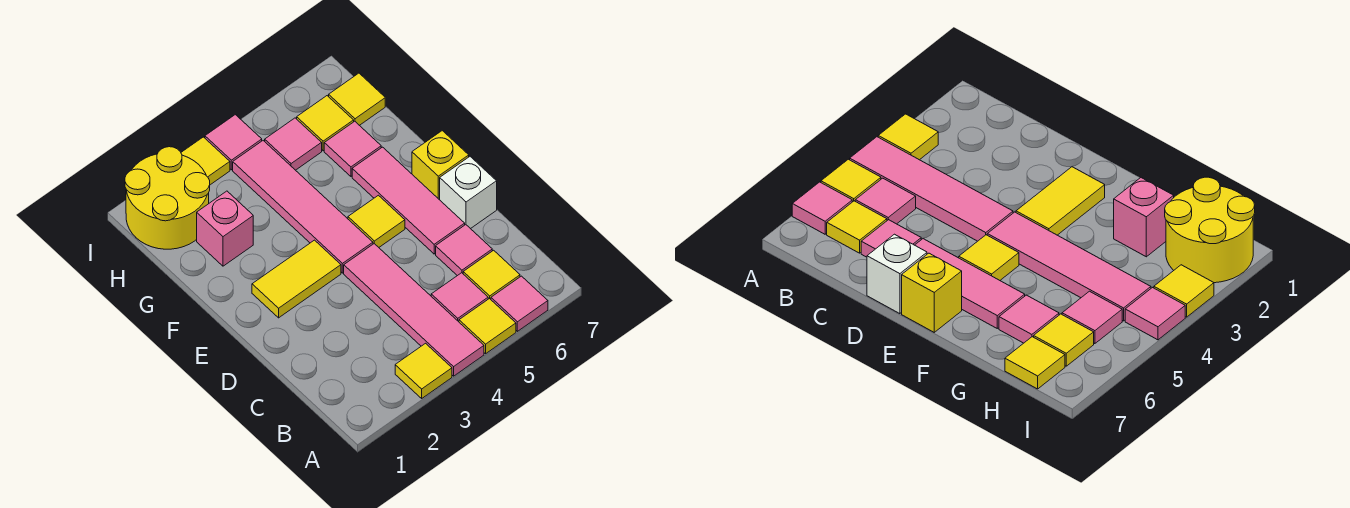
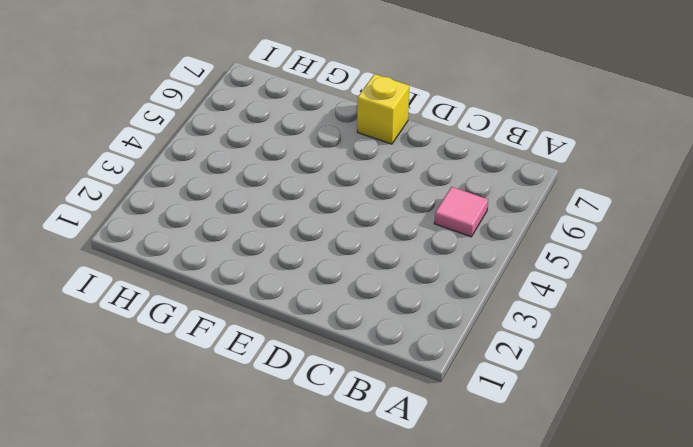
none -> yellow 1x1 tile [395,343,452,398]
none -> pink 1x4 tile [344,244,484,376]
none -> yellow 1x1 tile [459,298,516,354]

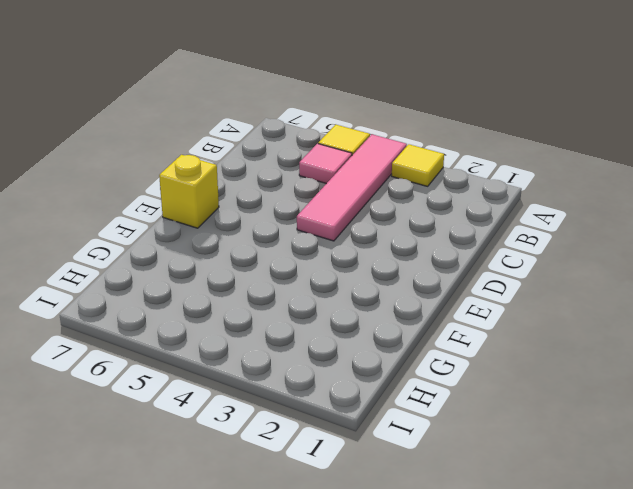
none -> pink 1x1 tile [491,276,548,331]
none -> yellow 1x1 tile [463,250,520,299]
none -> pink 1x1 tile [436,225,492,276]

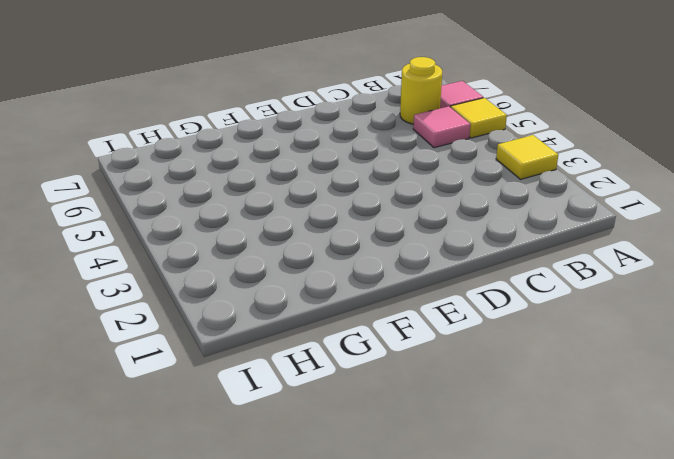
yellow 1x1 round brick [400,57,442,124] -> yellow 1x1 tile [463,250,520,299]
none -> pink 1x4 tile [344,244,484,376]
none -> pink 1x1 tile [436,225,492,276]
none -> pink 1x3 tile [352,147,465,254]

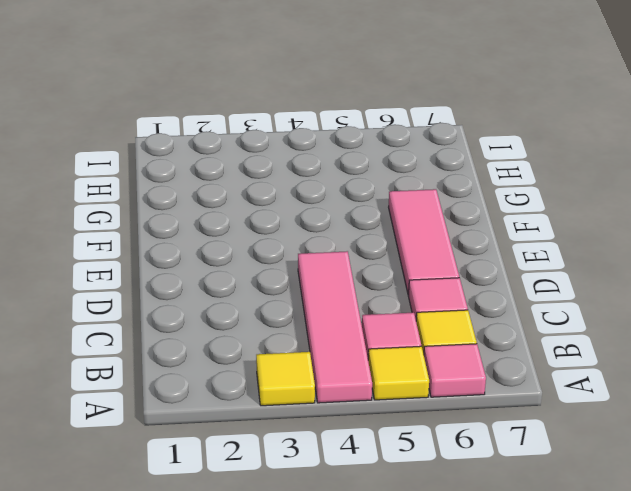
none -> white 1x1 brick [440,157,497,229]
none -> yellow 1x2 tile [252,240,341,318]
none -> pink 1x4 tile [233,141,373,273]

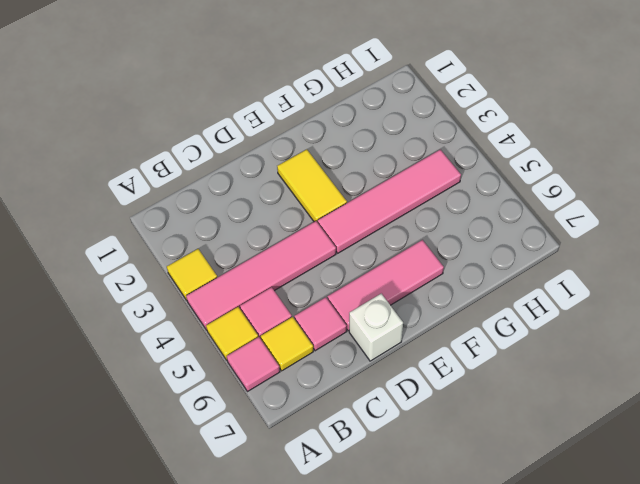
none -> yellow 1x1 tile [348,195,405,247]
none -> yellow 1x1 brick [412,131,469,200]
none -> pink 1x1 brick [197,191,253,266]

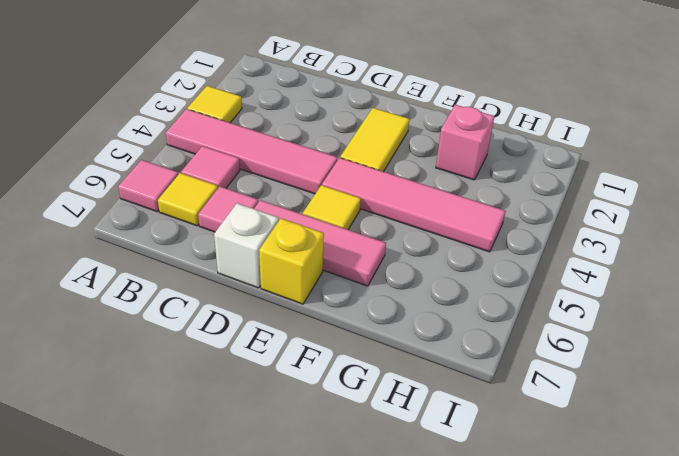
none -> yellow 1x1 tile [459,298,516,354]
none -> pink 1x1 tile [324,121,381,176]
none -> yellow 2x2 round brick [125,147,210,249]

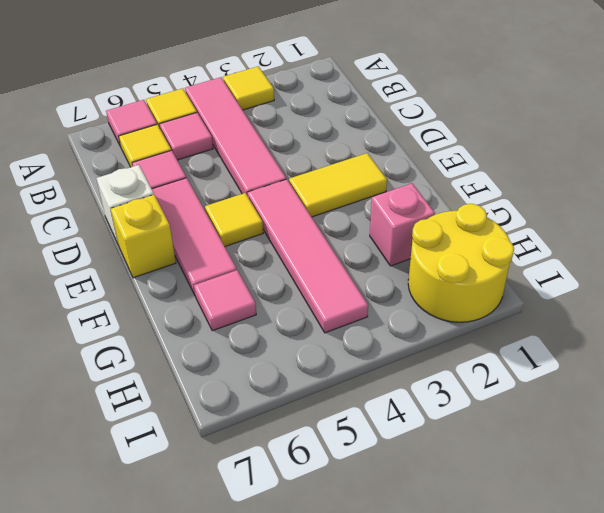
none -> pink 1x1 tile [265,118,322,170]
none -> yellow 1x1 tile [297,96,354,151]
none -> yellow 1x1 tile [329,73,385,125]

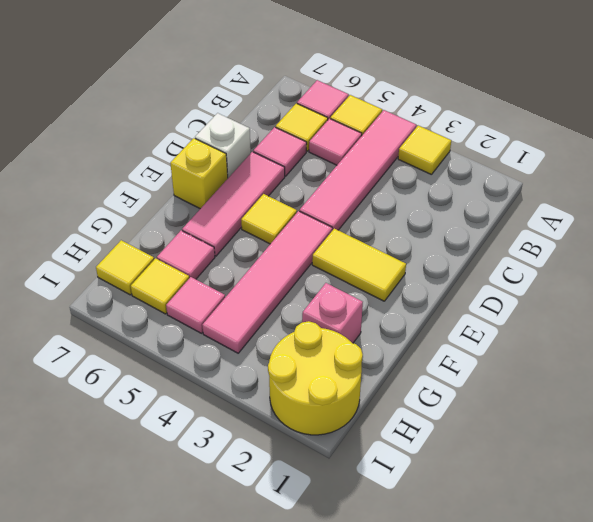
none -> yellow 1x1 tile [181,137,230,185]
none -> pink 1x1 tile [205,115,262,170]

